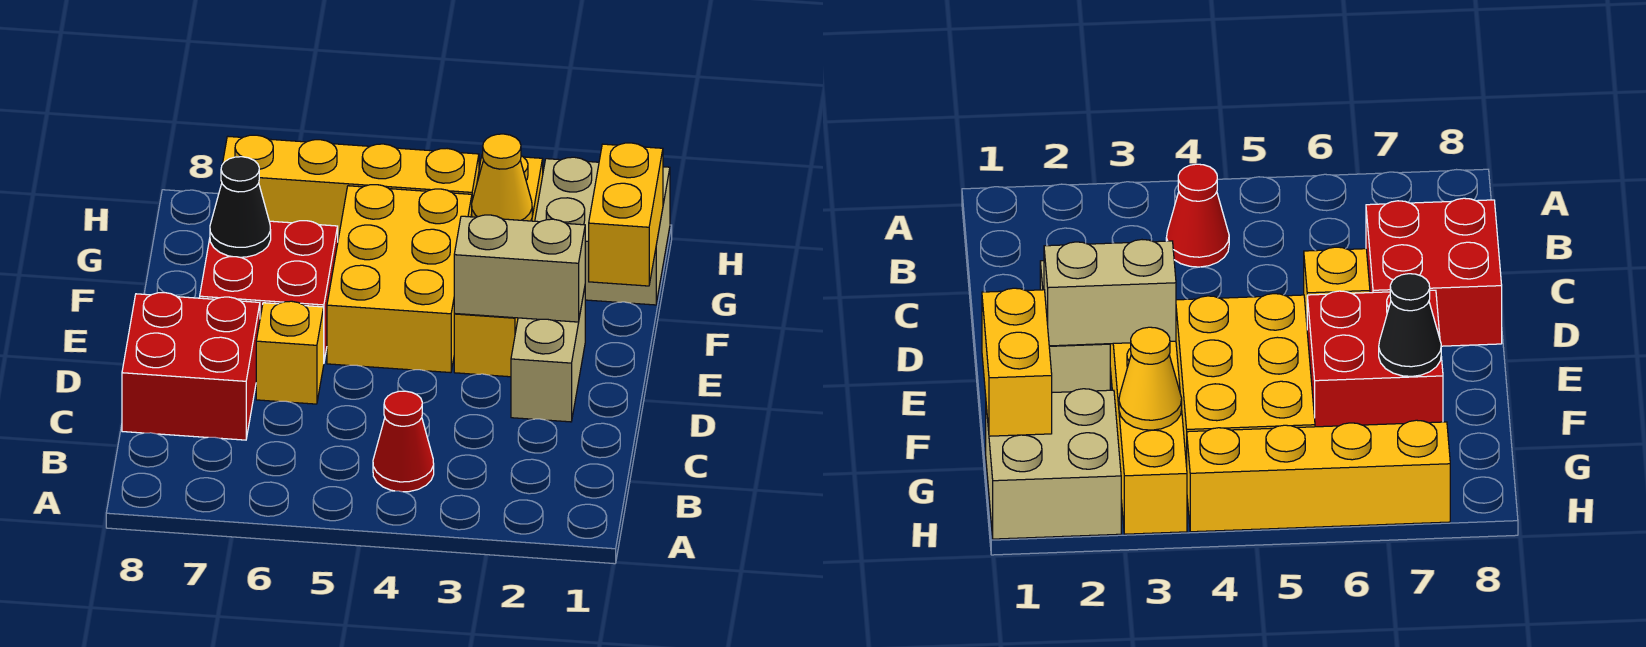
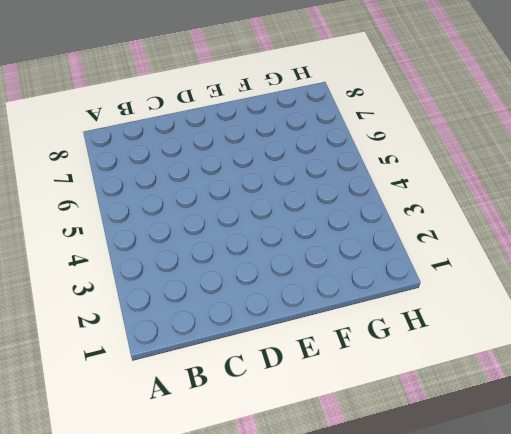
none -> red 1x1 cone [373,391,434,492]
none -> red 2x2 brick [122,293,260,440]
none -> tan 1x2 brick [511,288,585,422]

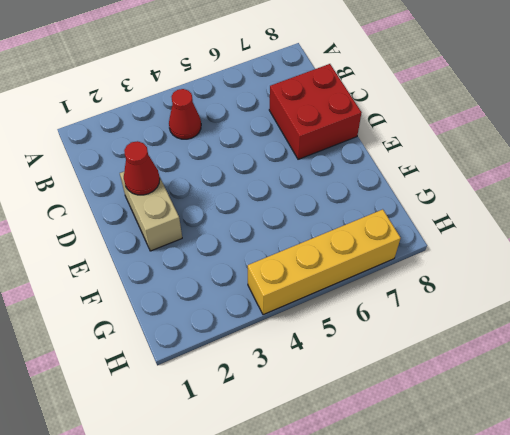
red 1x1 cone [124,141,160,195] -> none
none -> yellow 1x1 brick [256,301,324,404]
none -> yellow 1x4 brick [454,154,543,377]
none -> yellow 2x3 brick [327,185,472,373]

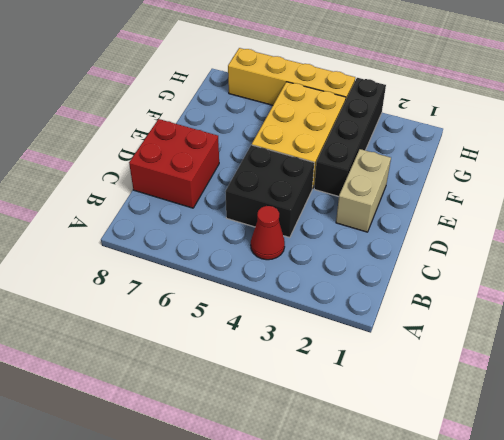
black 2x2 brick [225,145,314,238] -> none
black 1x4 brick [314,78,386,196] -> yellow 1x4 brick [454,154,543,377]
none -> yellow 1x1 brick [256,301,324,404]
none -> red 2x2 brick [200,221,338,360]
none -> tan 2x2 brick [535,157,670,305]

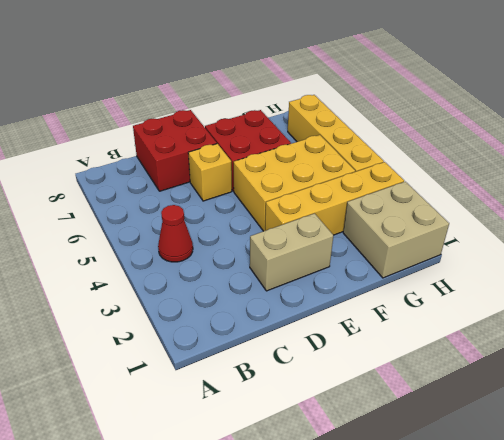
none -> tan 1x2 brick [454,215,585,322]
none -> yellow 1x2 brick [589,143,663,286]
none -> black 1x1 cone [210,157,271,257]

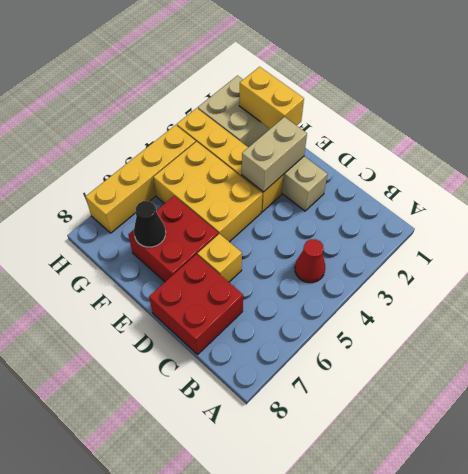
none -> yellow 1x1 cone [472,134,532,221]

